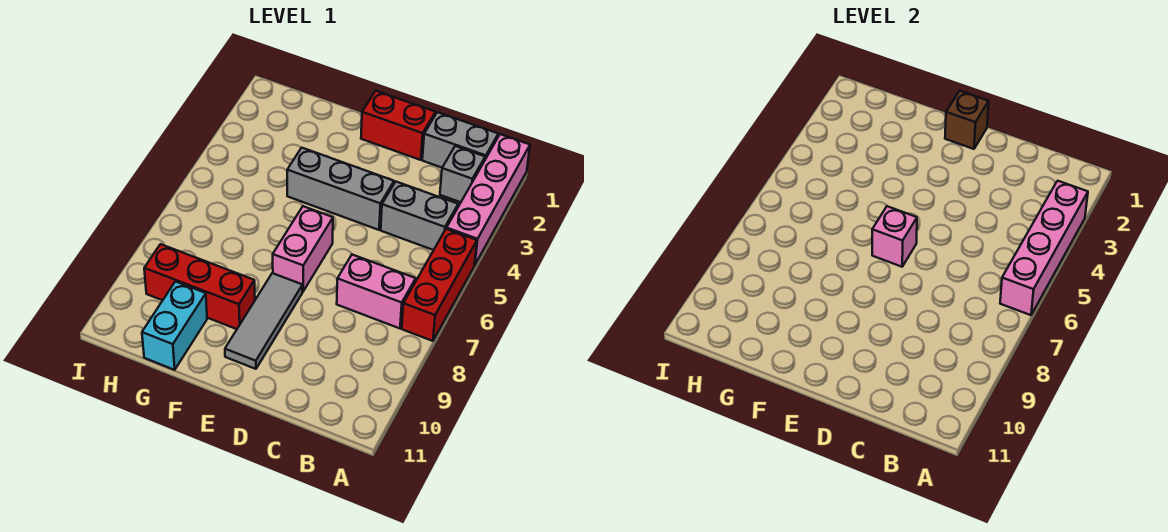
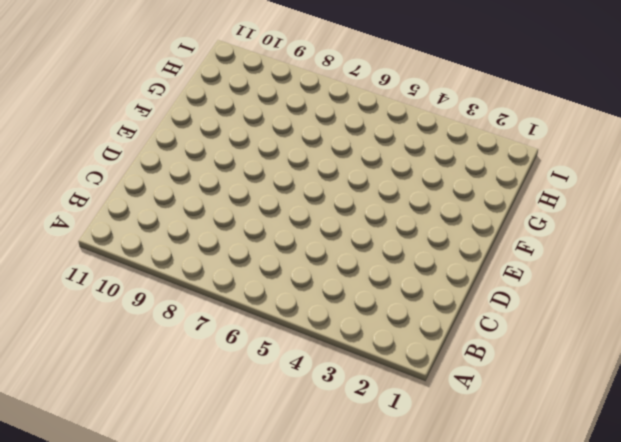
none -> pink 1x4 brick [446,134,530,265]
none -> red 1x3 brick [402,229,477,341]
none -> grey 1x2 brick [422,112,498,168]

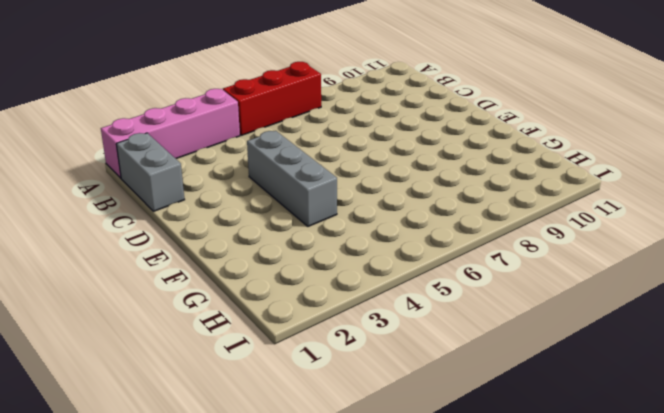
none -> grey 1x1 brick [440,146,485,202]
none -> grey 1x2 brick [381,182,458,250]
none -> pink 1x2 brick [337,255,416,328]

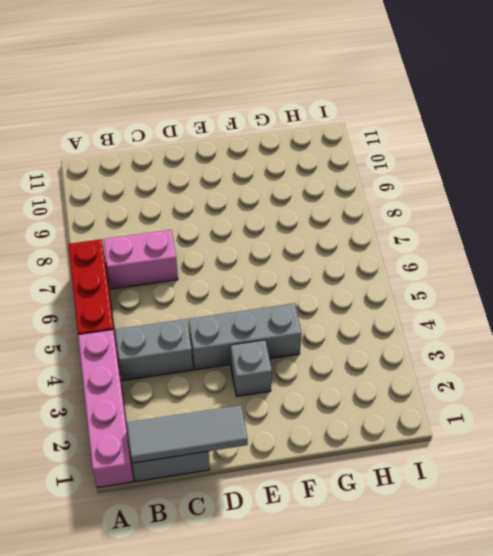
grey 1x3 tile [127,405,248,463] -> grey 1x3 tile turned to [225,273,303,369]
grey 1x1 brick [231,340,272,396] -> grey 1x1 brick moved to [440,146,485,202]
none -> red 1x2 brick [361,91,436,160]
none -> pink 1x2 brick [273,206,333,292]
none -> red 1x3 brick [144,244,255,329]

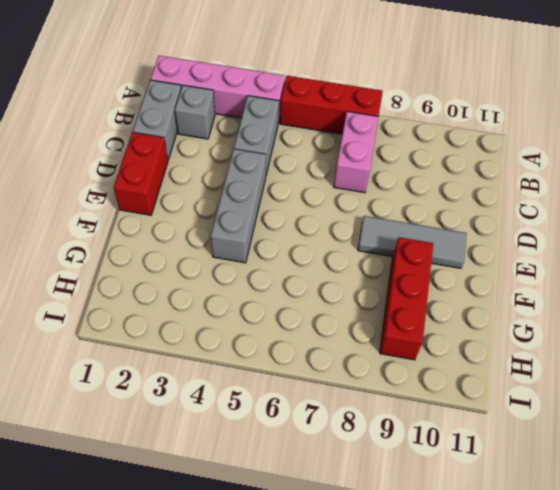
none -> pink 1x2 brick [273,206,333,292]
none -> cyan 1x2 brick [142,282,207,370]
none -> pink 1x4 brick [1000,181,1088,315]

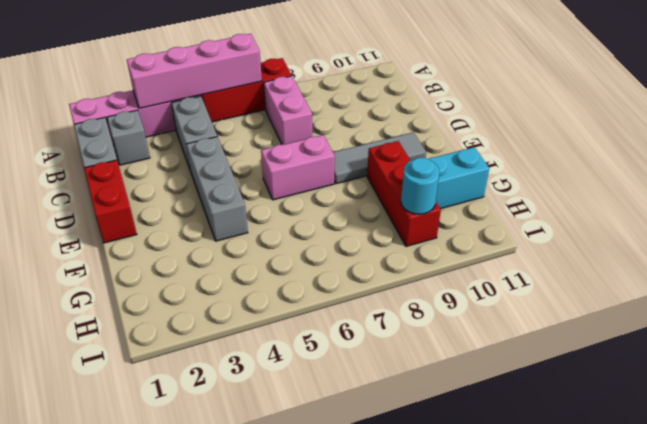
cyan 1x1 round brick [401,157,439,214] -> none
none -> brown 1x1 brick [945,91,989,149]
none -> pink 1x1 brick [872,206,917,267]

